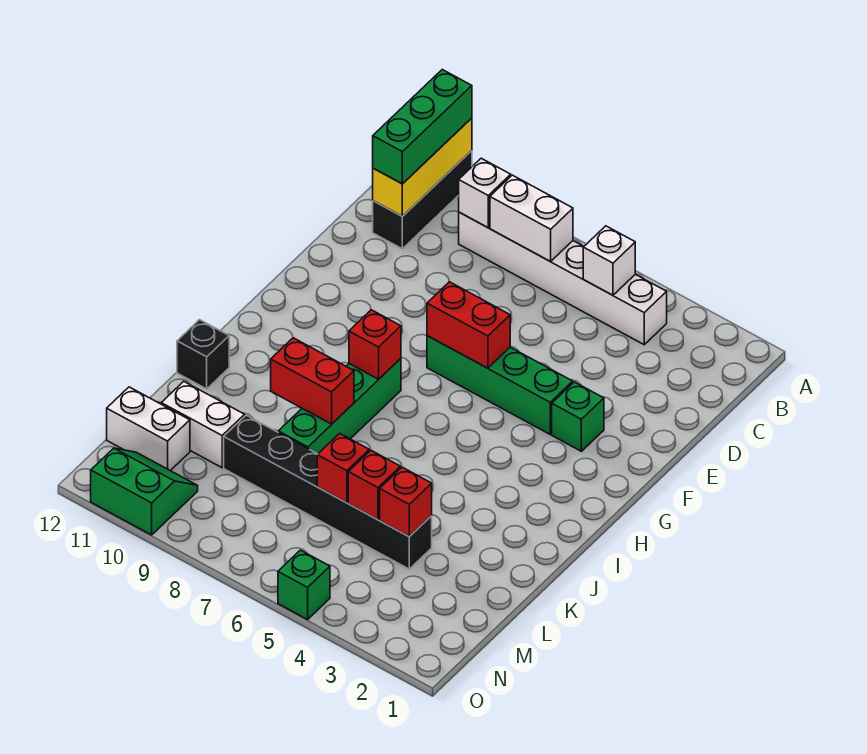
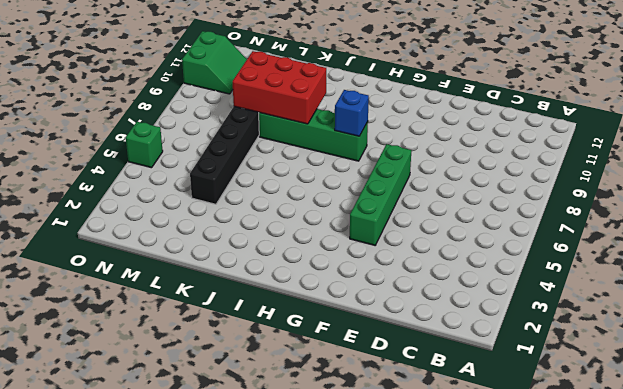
blue 1x1 brick [335,90,369,136] -> red 1x1 brick [349,310,401,379]
red 2x3 brick [233,51,326,124] -> red 1x2 brick [271,338,354,424]
none -> black 1x3 brick [373,151,472,249]
none -> white 1x6 brick [459,212,667,345]
none -> green 1x1 brick [552,382,604,451]

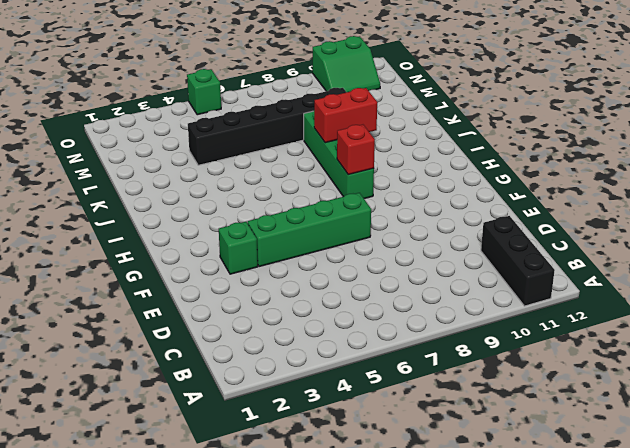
none -> white 1x6 brick [459,212,667,345]
none -> black 1x1 brick [177,320,229,389]
none -> white 1x2 brick [161,381,245,468]

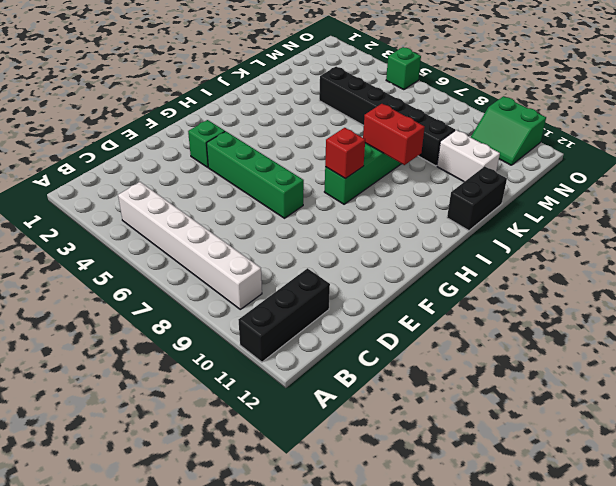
black 1x2 brick [447,166,507,231] -> black 1x1 brick [177,320,229,389]
none -> white 1x2 brick [107,387,190,471]
none -> yellow 1x3 brick [373,118,472,216]
none -> white 1x1 brick [583,226,635,295]

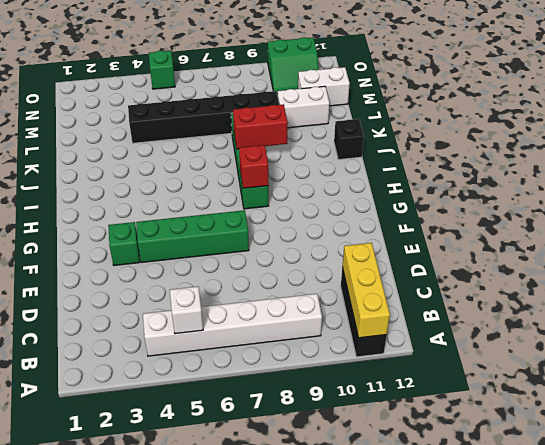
none -> white 1x2 brick [490,175,573,262]
none -> white 1x1 brick [459,158,511,228]
none -> red 1x2 brick [427,282,510,368]

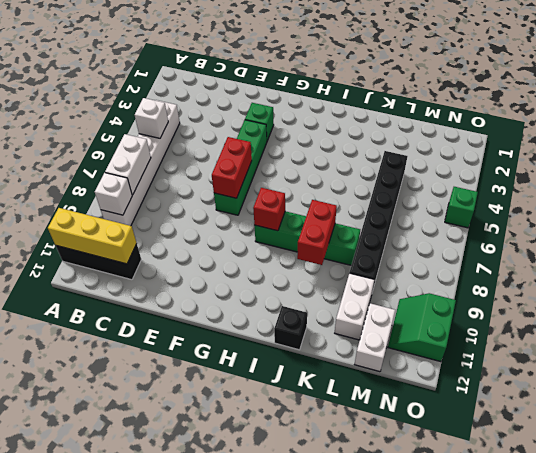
none -> red 1x1 brick [380,467,432,537]
none -> red 1x1 brick [348,450,401,520]
none -> red 1x1 brick [317,433,369,503]

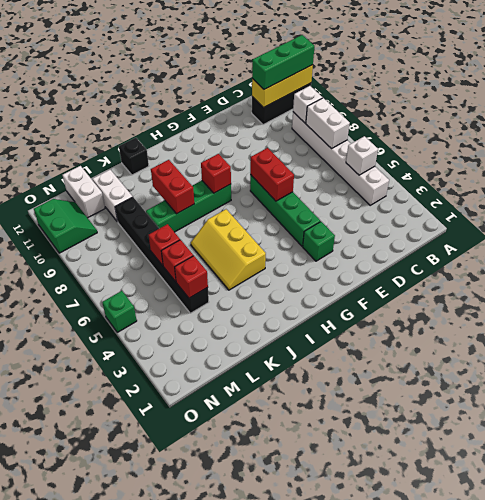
yellow 2x3 slope [191,209,266,290] -> none

